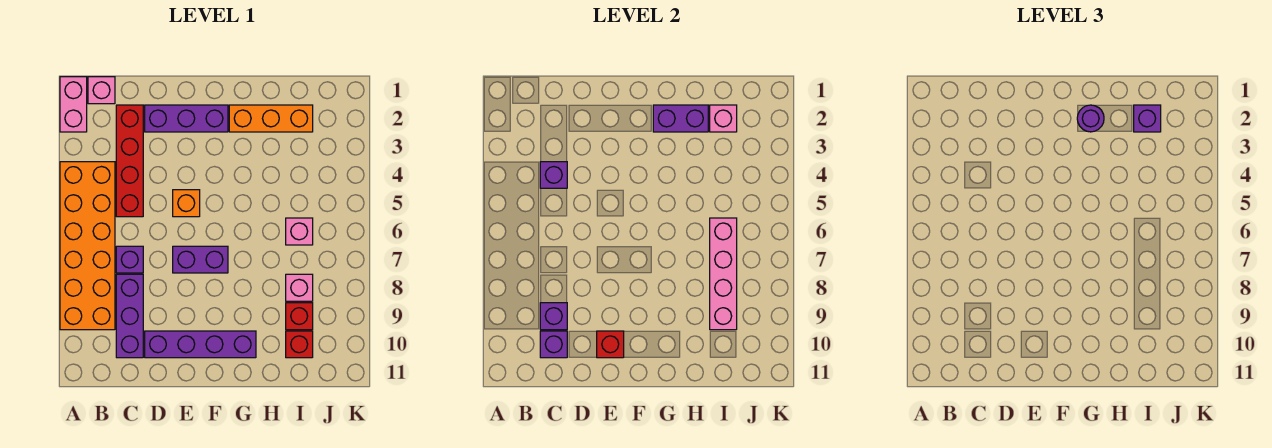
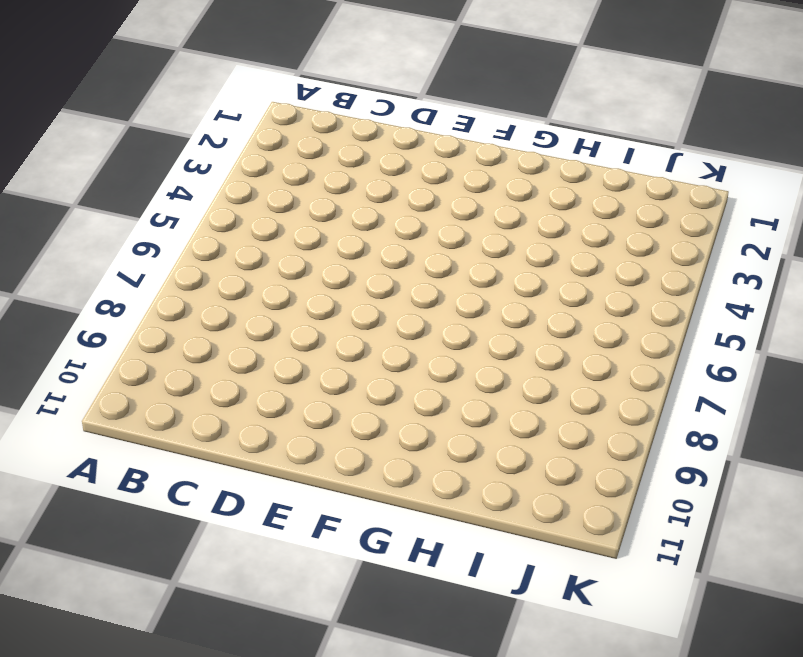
none -> pink 1x2 brick [60,77,87,132]
none -> orange 2x6 brick [60,162,115,330]
none -> pink 1x1 brick [88,77,115,104]

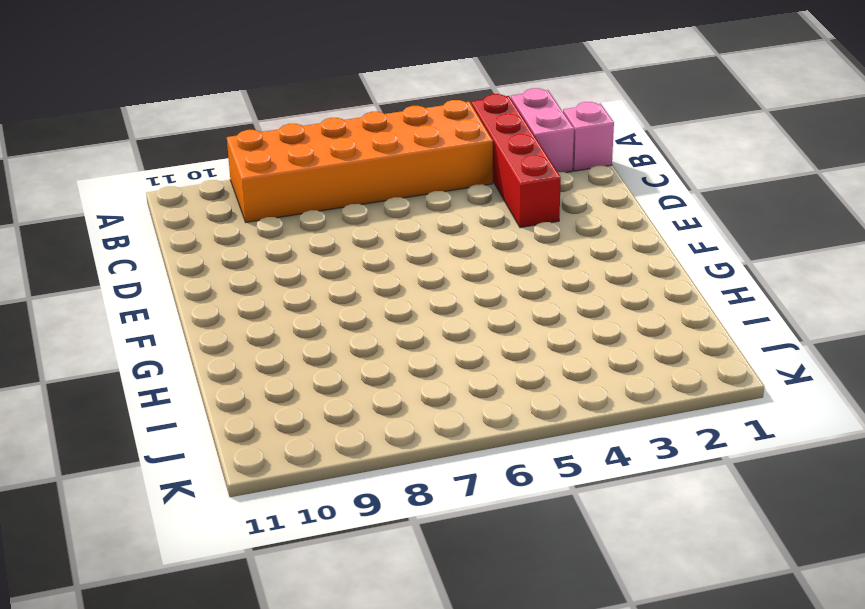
pink 1x2 brick [511,88,574,173] -> pink 1x2 brick turned to [60,77,87,132]
red 1x4 brick [471,94,561,228] -> red 1x4 brick turned to [116,105,143,217]
none -> purple 1x1 brick [116,246,143,273]
none -> purple 1x3 brick [116,274,143,358]
none -> purple 1x3 brick [145,105,228,132]

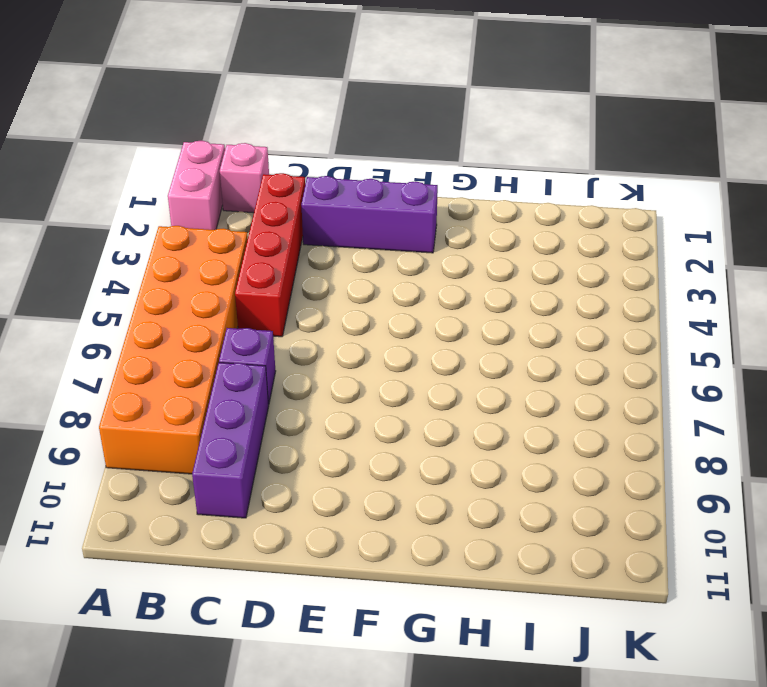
none -> purple 1x4 brick [145,331,256,358]
none -> orange 1x1 brick [173,190,200,217]
none -> purple 1x2 brick [173,246,228,273]

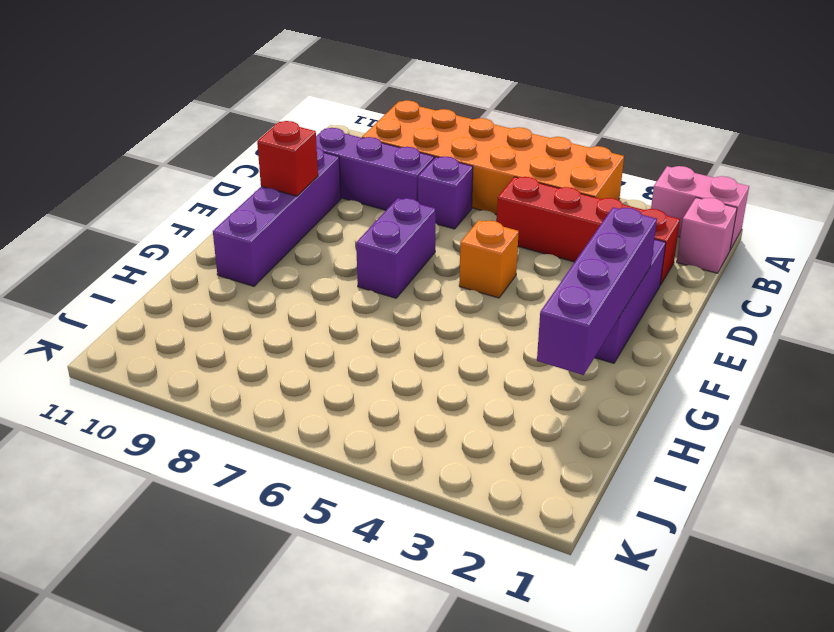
purple 1x4 brick [537,207,657,375] -> purple 1x2 brick [653,105,708,132]
none -> orange 1x3 brick [229,105,313,132]
none -> pink 1x1 brick [286,218,313,245]
none -> pink 1x1 brick [286,274,313,301]

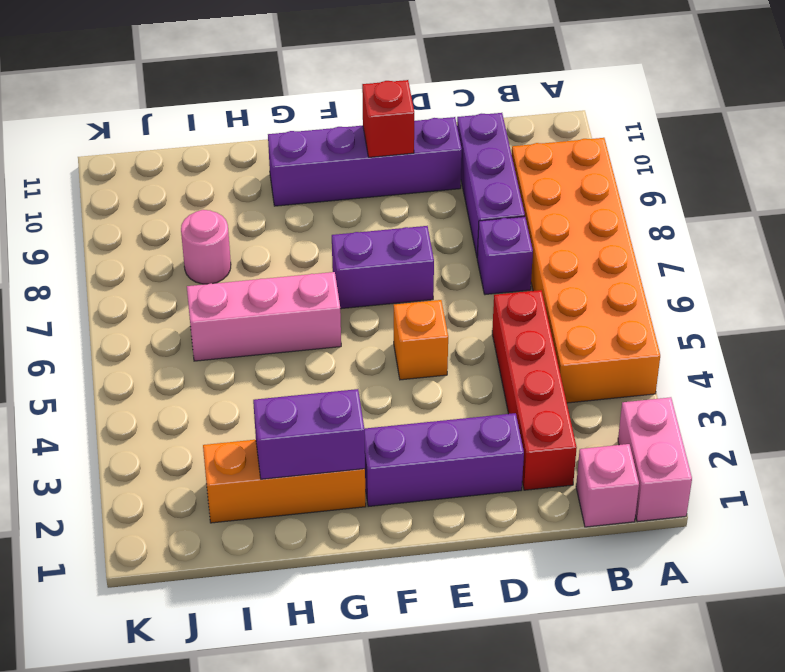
pink 1x3 brick [187,272,341,361] -> pink 1x1 brick [286,218,313,245]
pink 1x1 round brick [181,210,231,284] -> pink 1x1 brick [286,274,313,301]
none -> red 1x1 brick [286,303,313,330]
none -> red 1x1 brick [286,331,313,358]
none -> purple 1x1 brick [540,162,567,188]

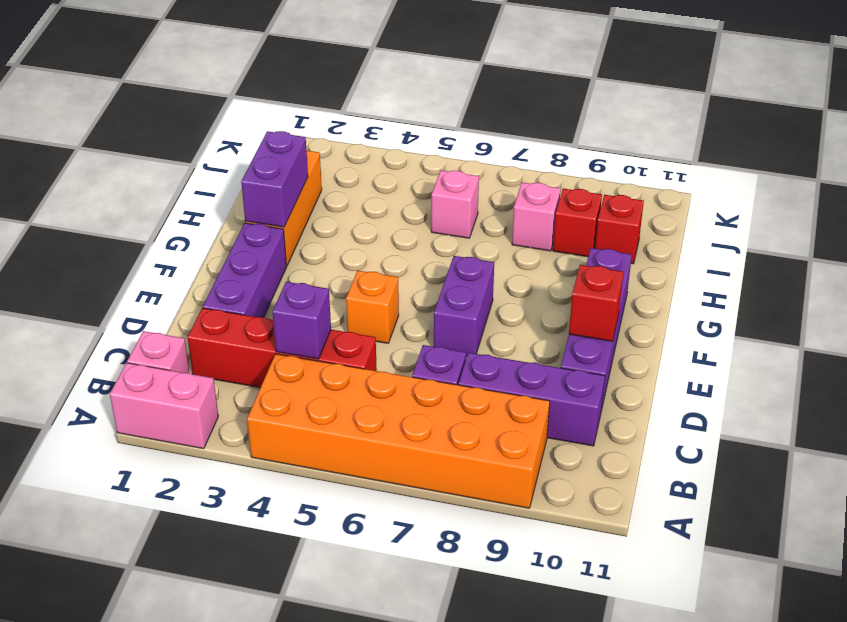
none -> purple 1x1 brick [540,303,567,330]
none -> purple 1x1 brick [540,331,567,358]
none -> pink 1x1 brick [710,105,737,132]

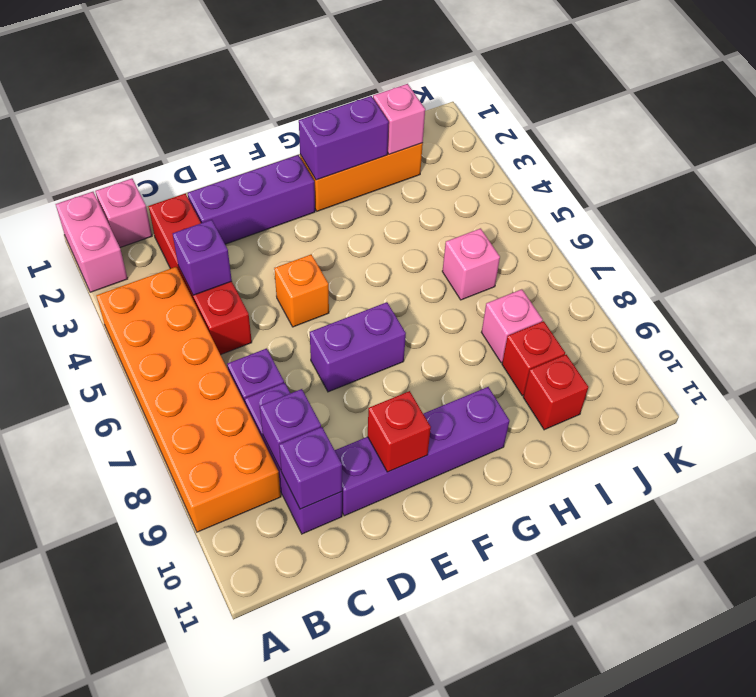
none -> pink 1x4 brick [710,218,737,330]
none -> purple 1x1 round brick [1077,105,1104,132]
none -> purple 1x1 brick [1134,105,1161,132]

